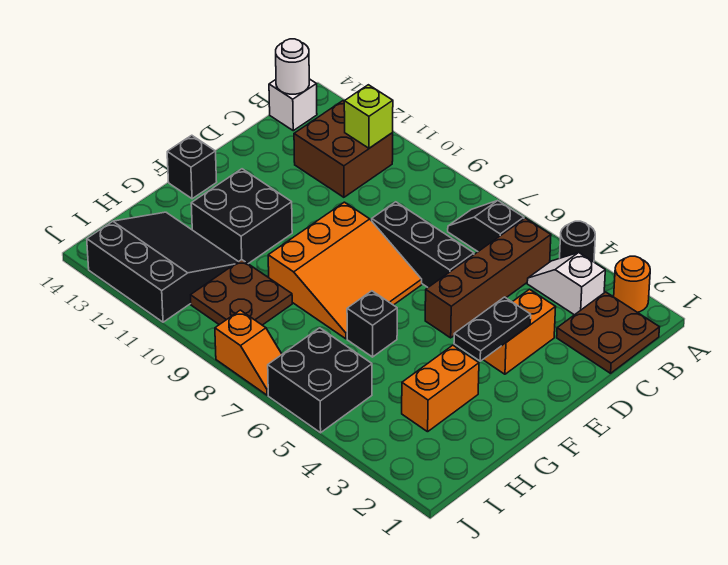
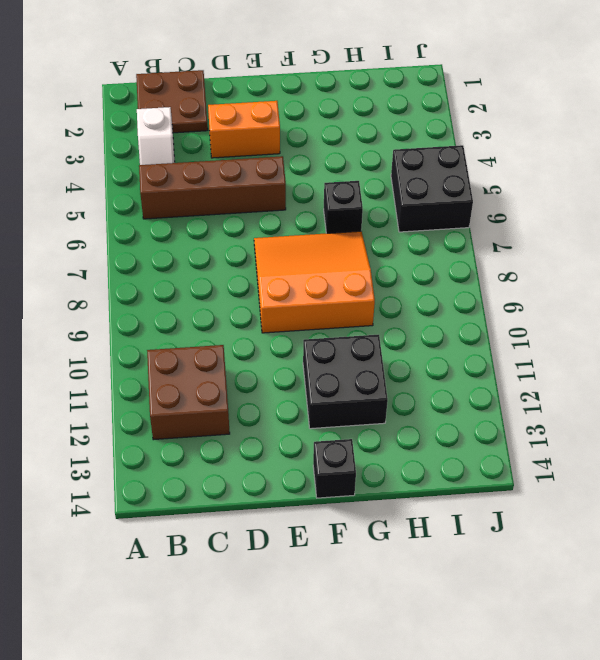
none -> orange 1x1 round brick [614,256,650,312]
none -> black 1x1 round brick [560,221,595,262]
none -> black 1x2 slope [448,201,524,251]

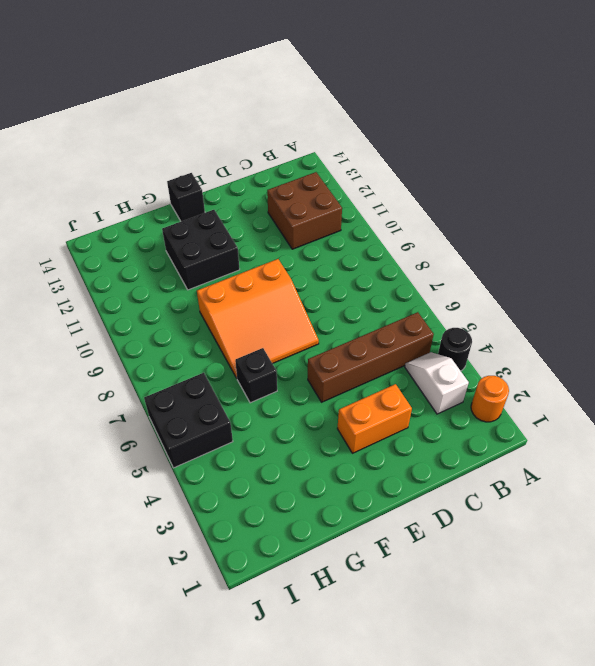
none -> brown 2x2 plate [557,292,660,373]
none -> black 1x2 slope [448,201,524,251]
none -> white 1x1 brick [269,79,317,131]

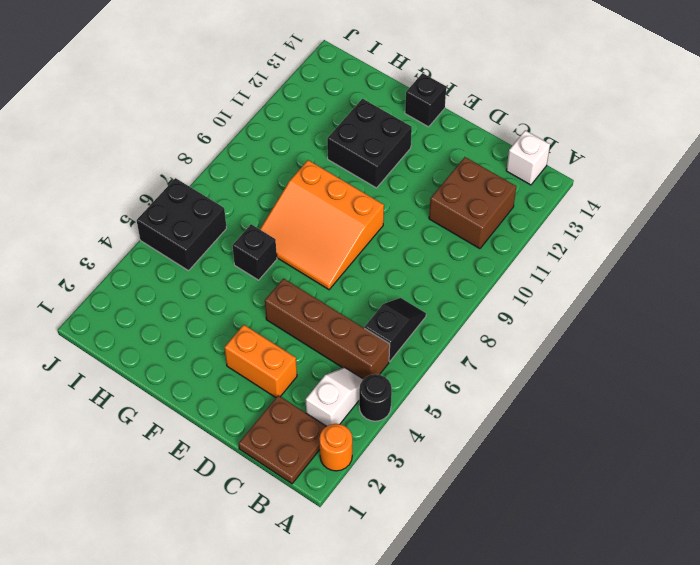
none -> black 1x3 brick [372,202,474,287]
none -> orange 1x2 brick [402,345,479,432]
none -> brown 2x2 plate [191,260,292,325]

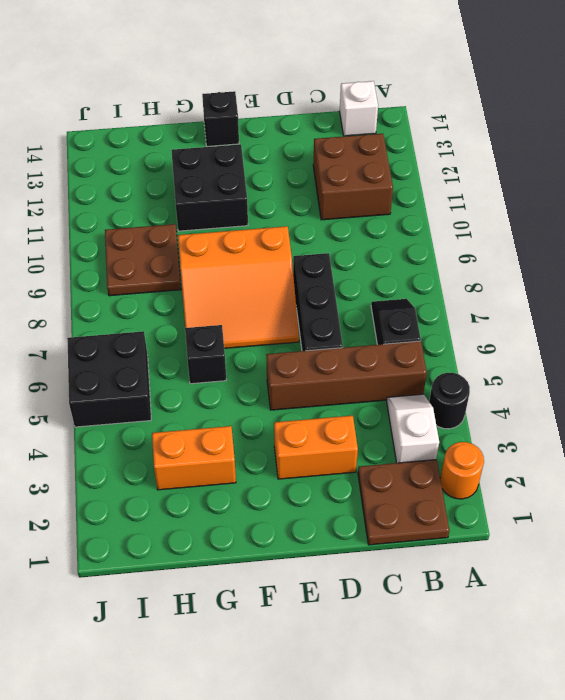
none -> black 3x3 slope [87,212,238,322]
none -> orange 1x2 slope [215,310,282,395]
none -> lime 1x1 brick [344,85,393,148]

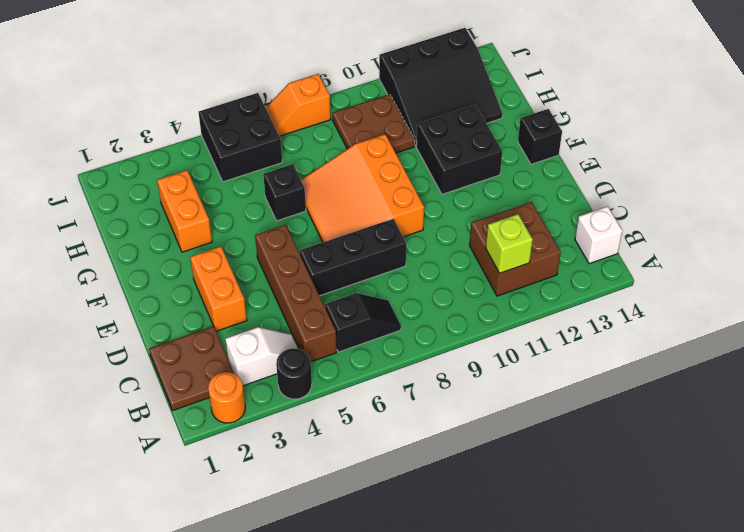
none -> white 1x1 round brick [276,39,309,94]
none -> black 1x2 plate [454,297,531,361]

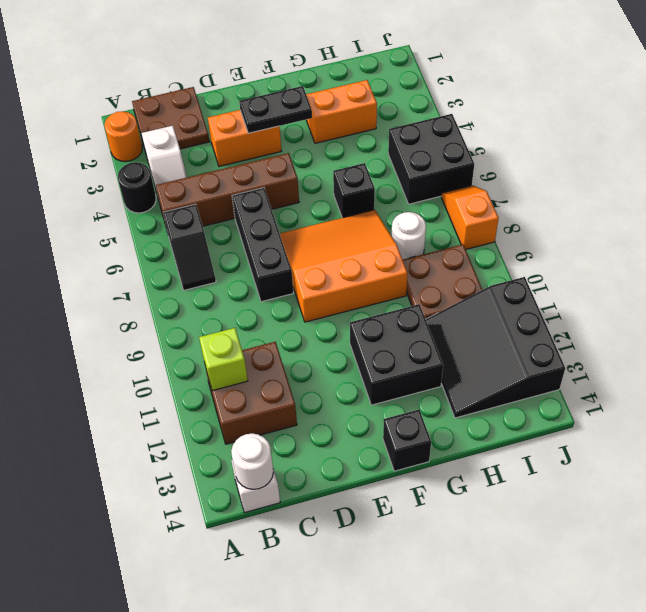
white 1x1 round brick [391,212,426,260] -> none

